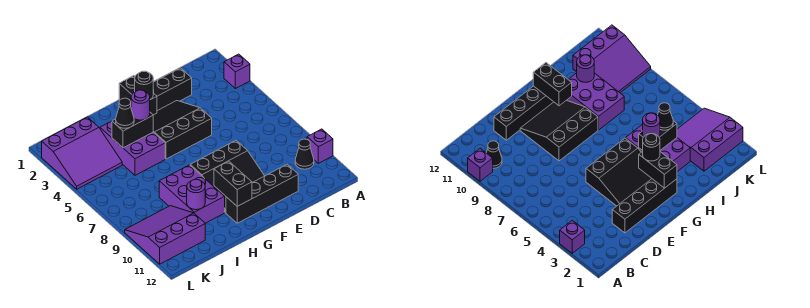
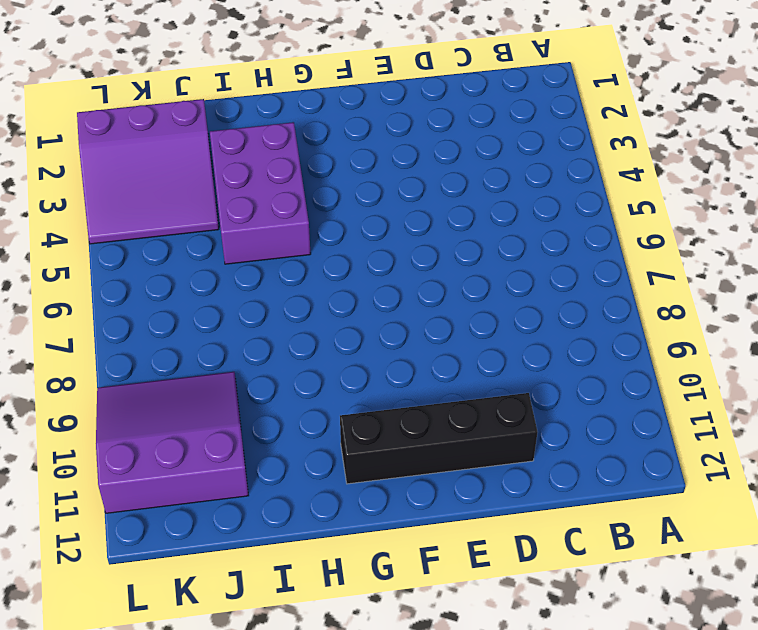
none -> purple 1x1 brick [224,54,250,89]
none -> purple 1x1 brick [307,129,333,163]
none -> black 1x1 cone [295,139,314,169]

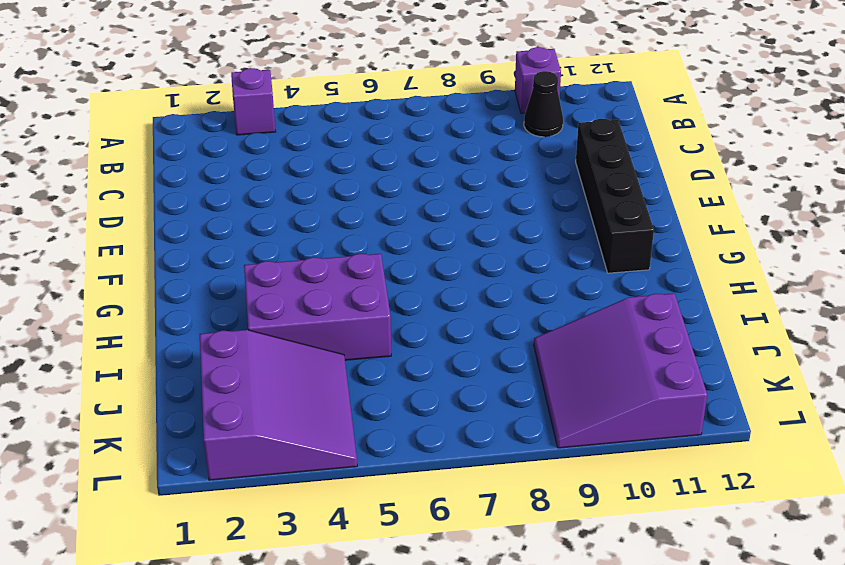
none -> black 1x4 brick [153,68,192,111]
none -> black 3x3 slope [153,101,212,159]
none -> black 3x3 slope [190,141,264,213]

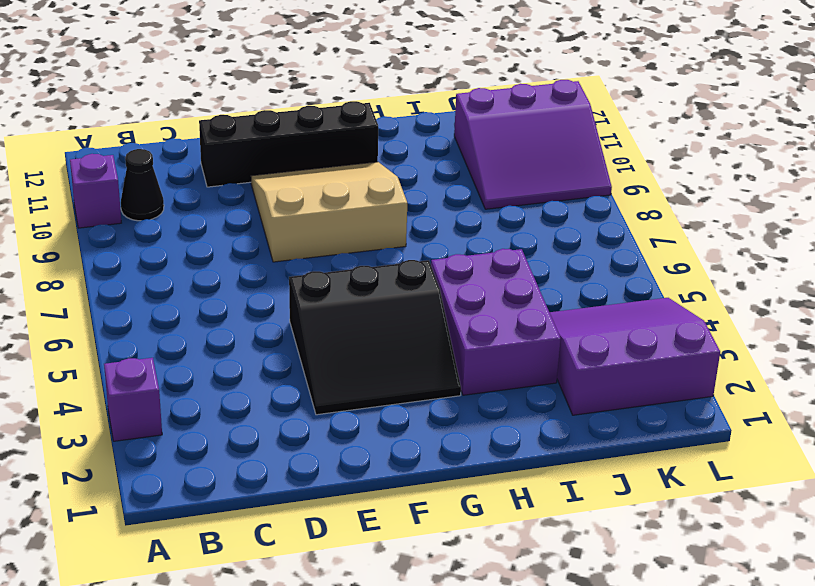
tan 3x3 slope [251,162,407,262] -> black 3x3 slope [190,141,264,213]
none -> black 1x4 brick [153,68,192,111]
none -> purple 2x3 brick [159,165,225,223]
none -> black 1x2 brick [119,76,157,115]

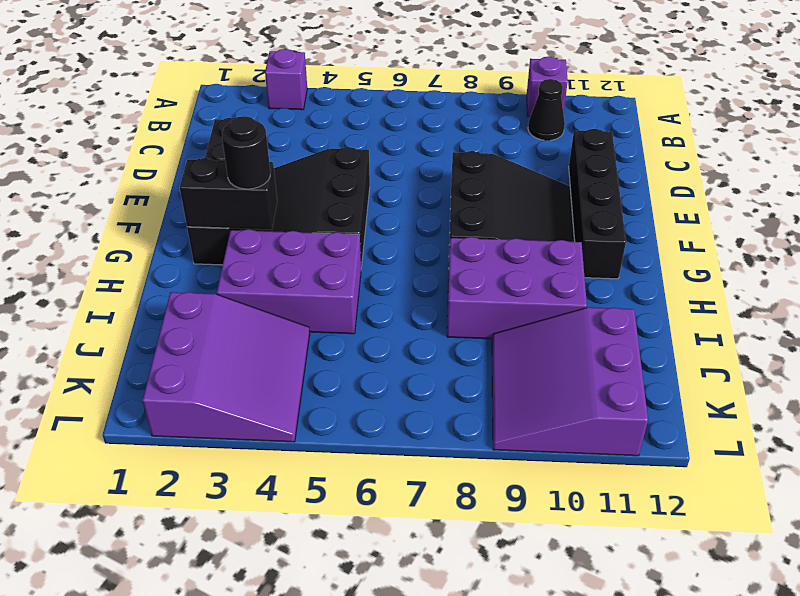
none -> black 1x2 brick [214,161,252,206]
none -> black 1x2 brick [112,113,153,148]
none -> purple 1x1 round brick [187,179,205,210]

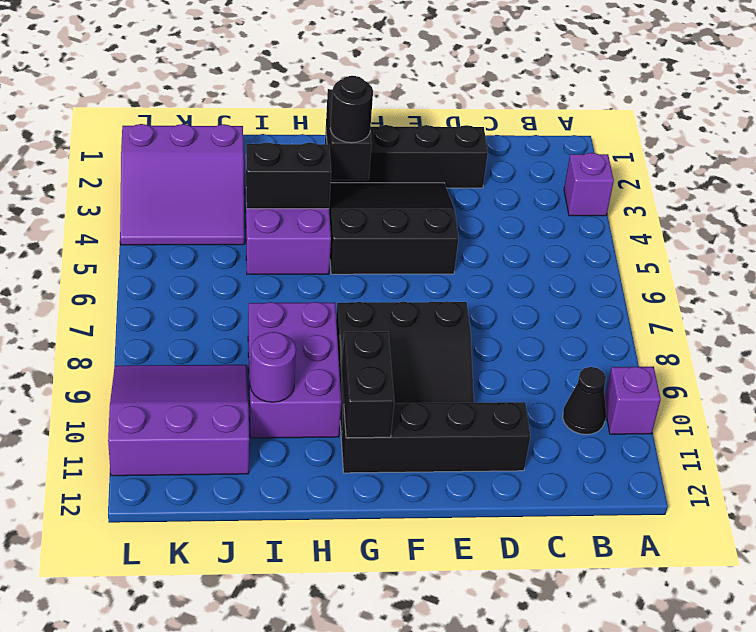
none -> purple 1x1 round brick [131,90,150,120]
none -> black 1x1 cone [116,98,134,128]

